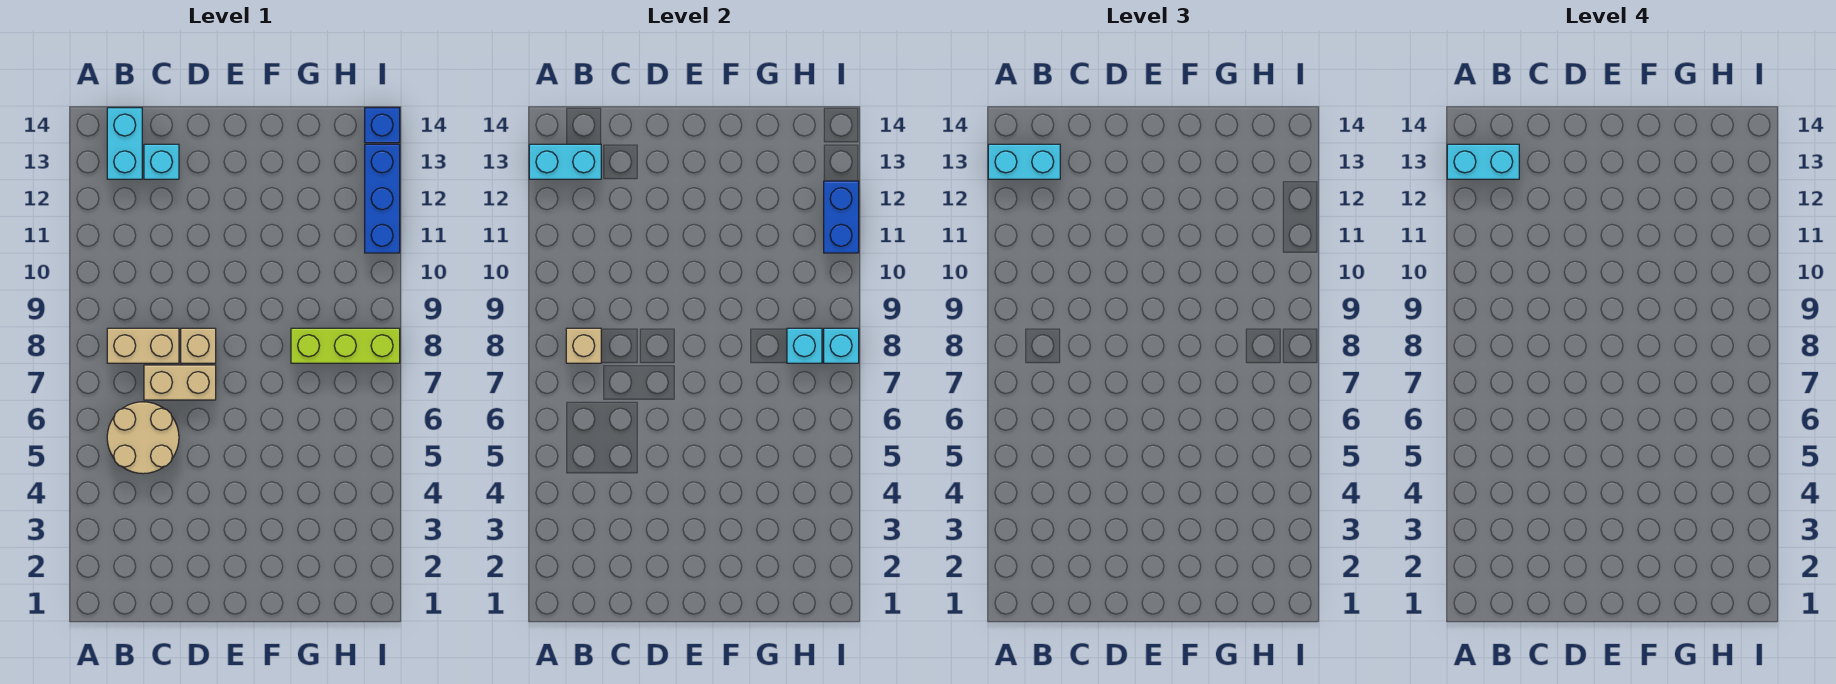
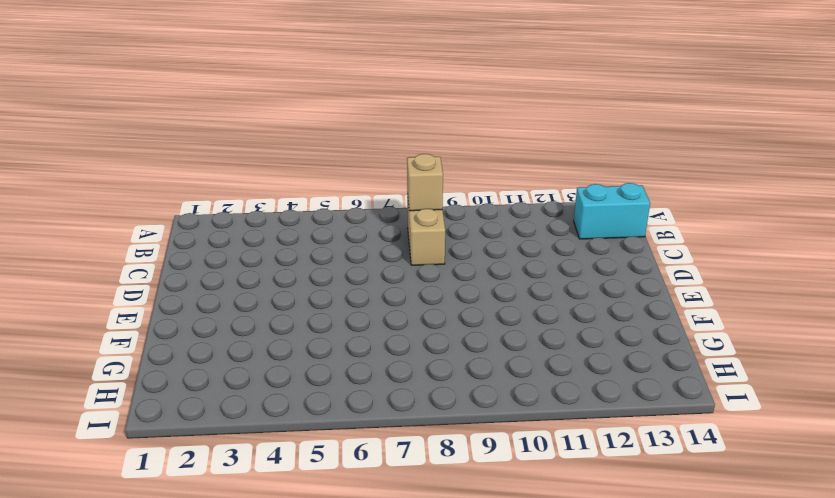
none -> tan 2x2 round brick [107,402,179,474]
none -> tan 1x2 brick [144,365,216,400]
none -> cyan 1x1 brick [144,144,179,179]

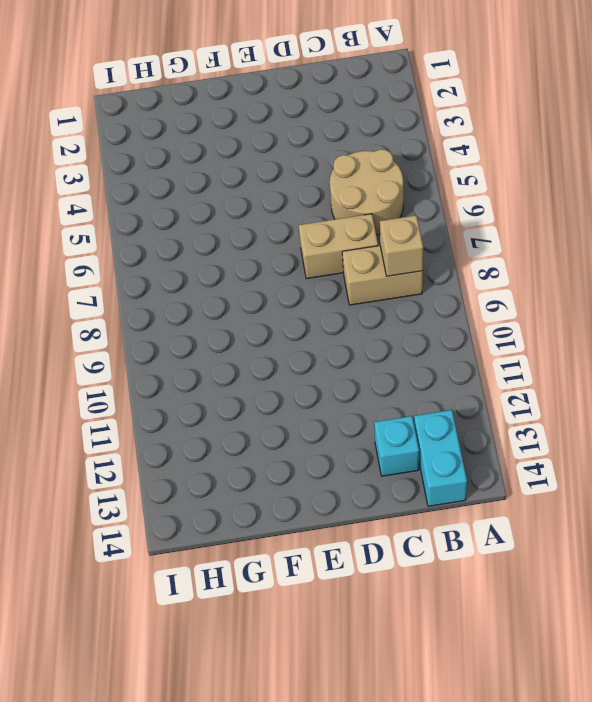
none -> tan 1x1 brick [181,328,216,363]
none -> lime 1x3 brick [291,328,400,363]
none -> blue 1x3 brick [365,144,400,253]

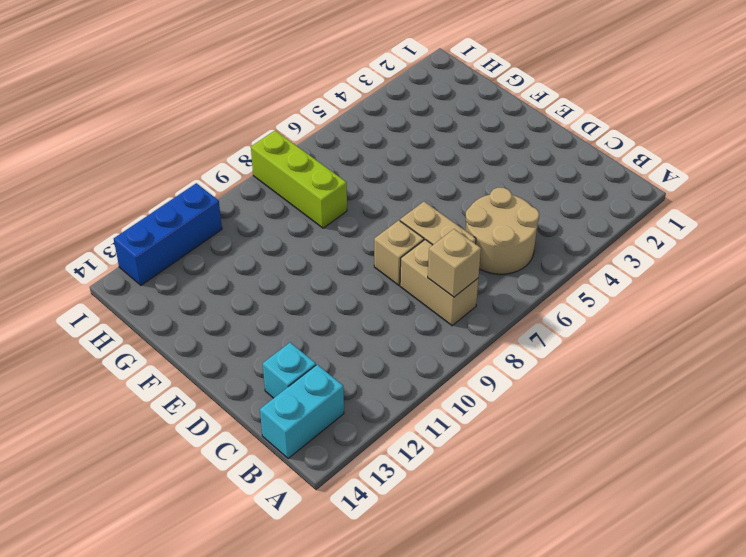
none -> blue 1x1 brick [365,108,400,143]
none -> cyan 1x2 brick [529,144,601,179]
none -> cyan 1x1 brick [787,328,822,363]

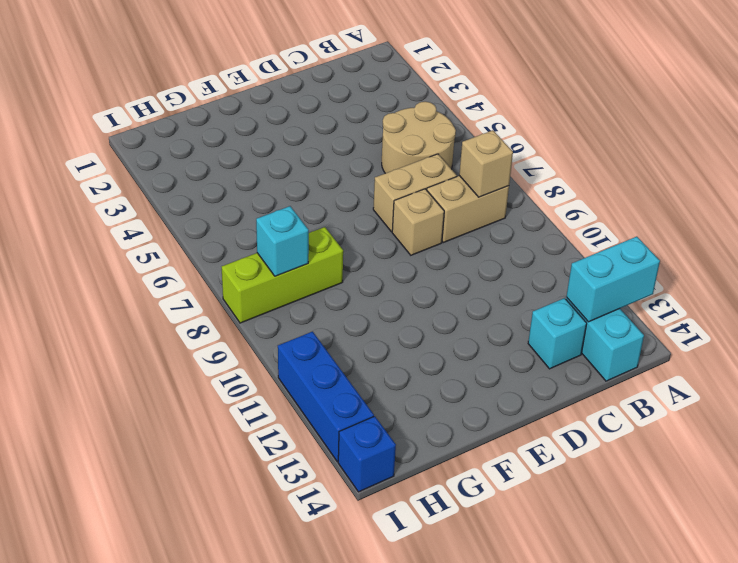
none -> cyan 1x1 brick [824,328,859,363]
none -> blue 1x2 brick [824,181,859,253]
none -> cyan 1x2 brick [988,144,1060,179]

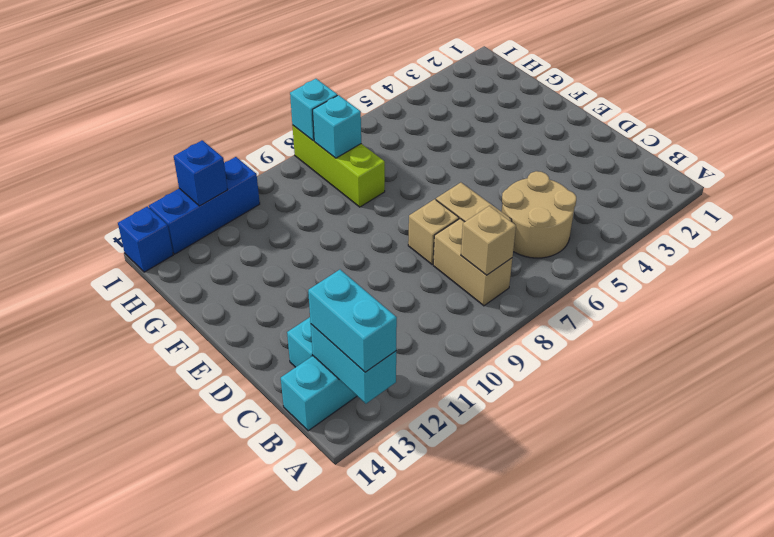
blue 1x1 brick [174,140,228,206] -> blue 1x2 brick [824,181,859,253]
none -> cyan 1x2 brick [1447,144,1519,179]

